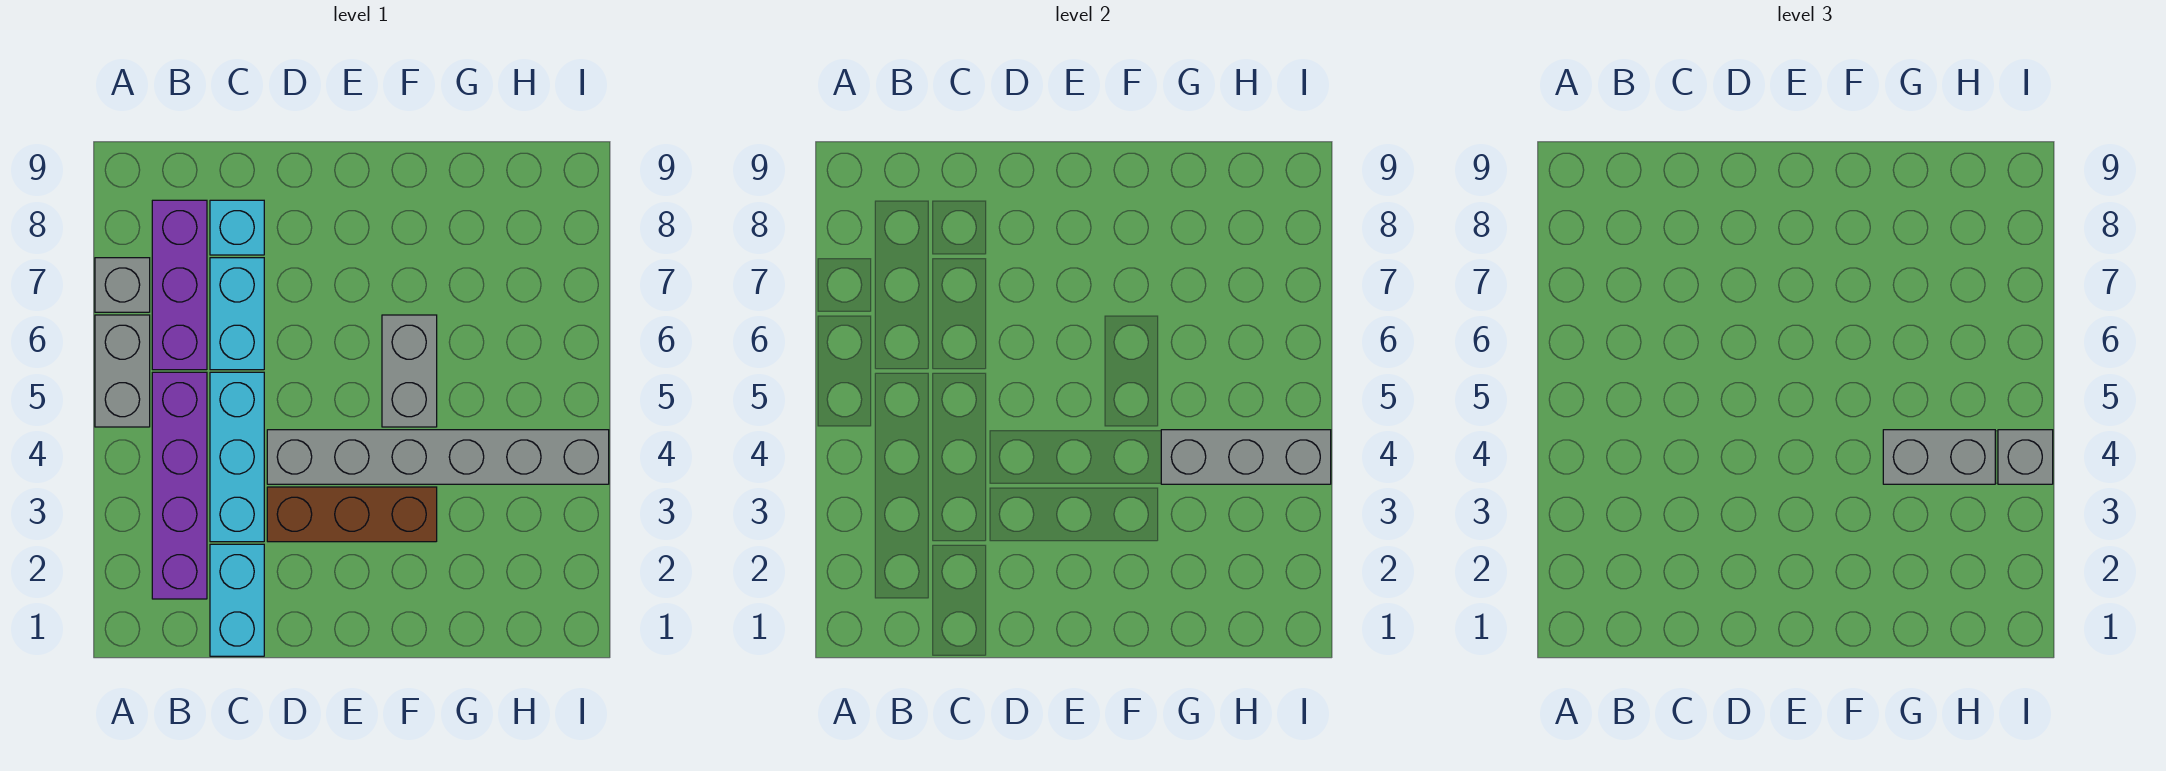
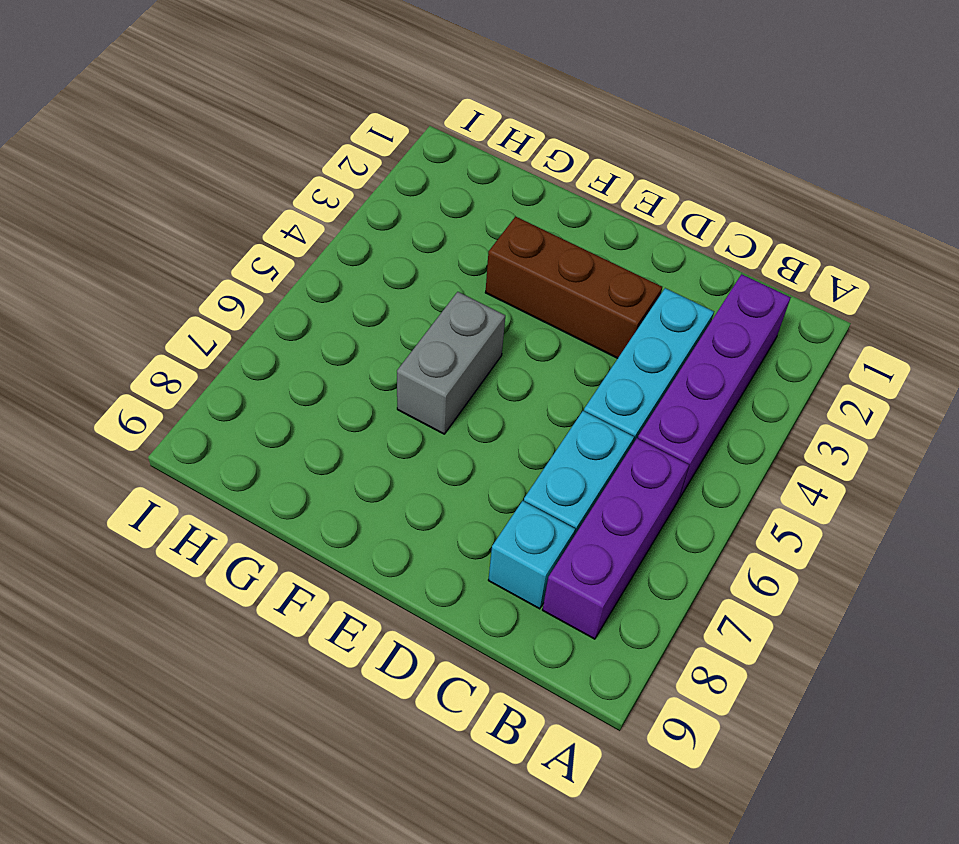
none -> grey 1x2 brick [95,315,150,427]
none -> grey 1x1 brick [95,258,150,312]
none -> cyan 1x2 brick [210,544,264,656]

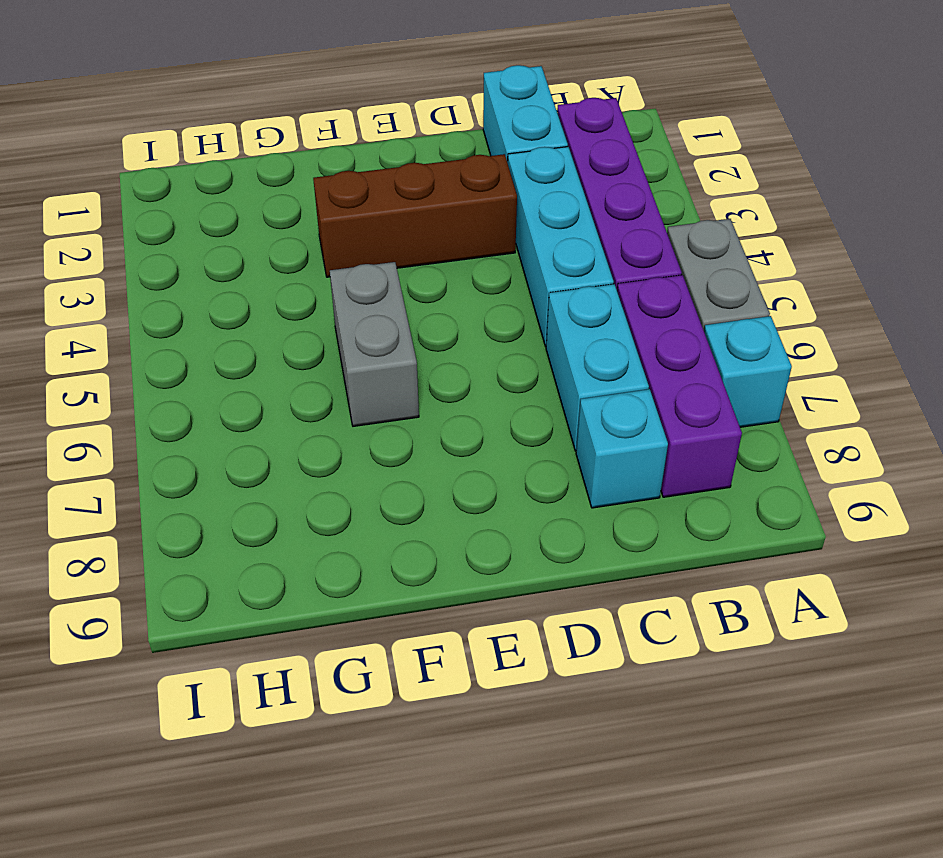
cyan 1x1 brick [704,316,792,427] -> grey 1x1 brick [95,258,150,312]
none -> grey 1x6 brick [267,430,609,484]
none -> grey 1x3 brick [1161,430,1331,484]
none -> grey 1x2 brick [1883,430,1995,484]

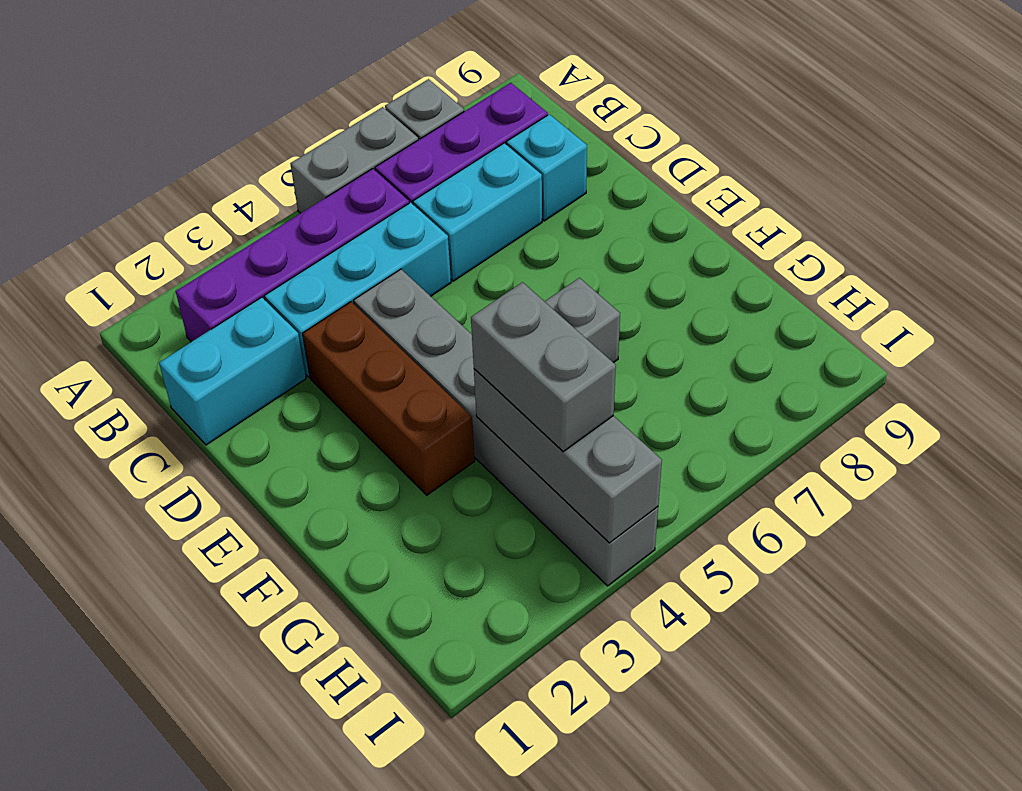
none -> grey 1x1 brick [1998,430,2053,484]

